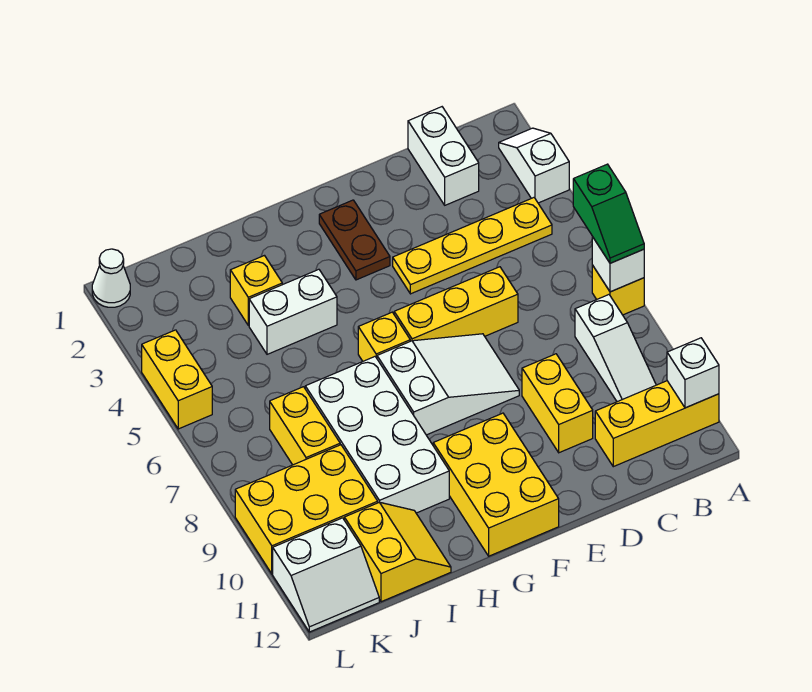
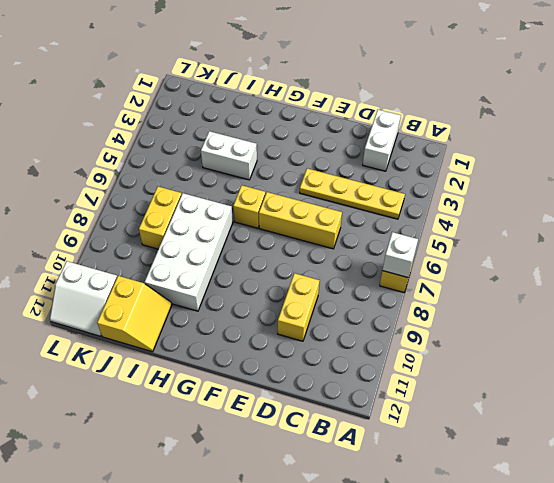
none -> white 1x2 slope [499,128,569,203]
none -> yellow 1x3 brick [595,381,719,467]
none -> white 1x3 slope [575,295,656,402]

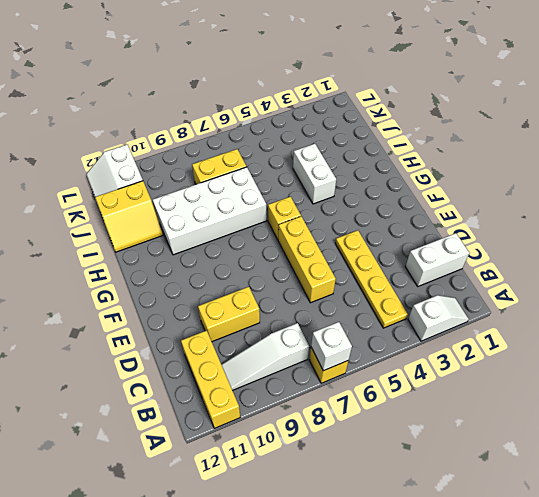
none -> white 2x3 slope [377,334,519,435]
none -> brown 1x2 plate [319,200,390,280]
none -> yellow 2x3 brick [433,413,559,556]

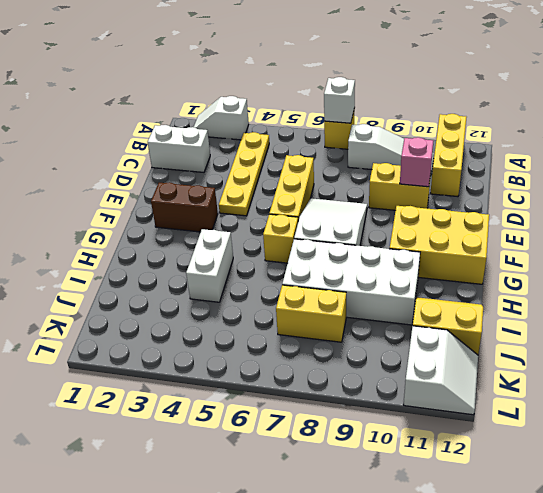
pink 1x1 brick [400,137,433,187] -> none
brown 1x2 brick [151,182,218,232] -> brown 1x2 plate [319,200,390,280]
none -> yellow 1x1 brick [230,256,282,325]
none -> yellow 2x3 brick [235,445,378,574]
none -> white 1x1 cone [92,249,130,307]

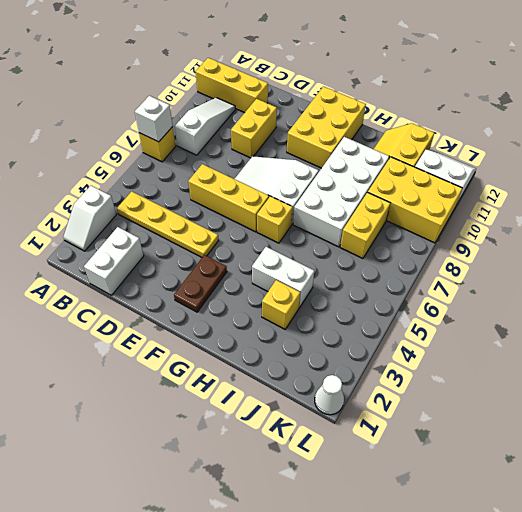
none -> yellow 1x2 brick [142,330,212,429]
none -> white 1x1 brick [667,338,719,408]
none -> green 1x2 slope [573,164,644,263]

